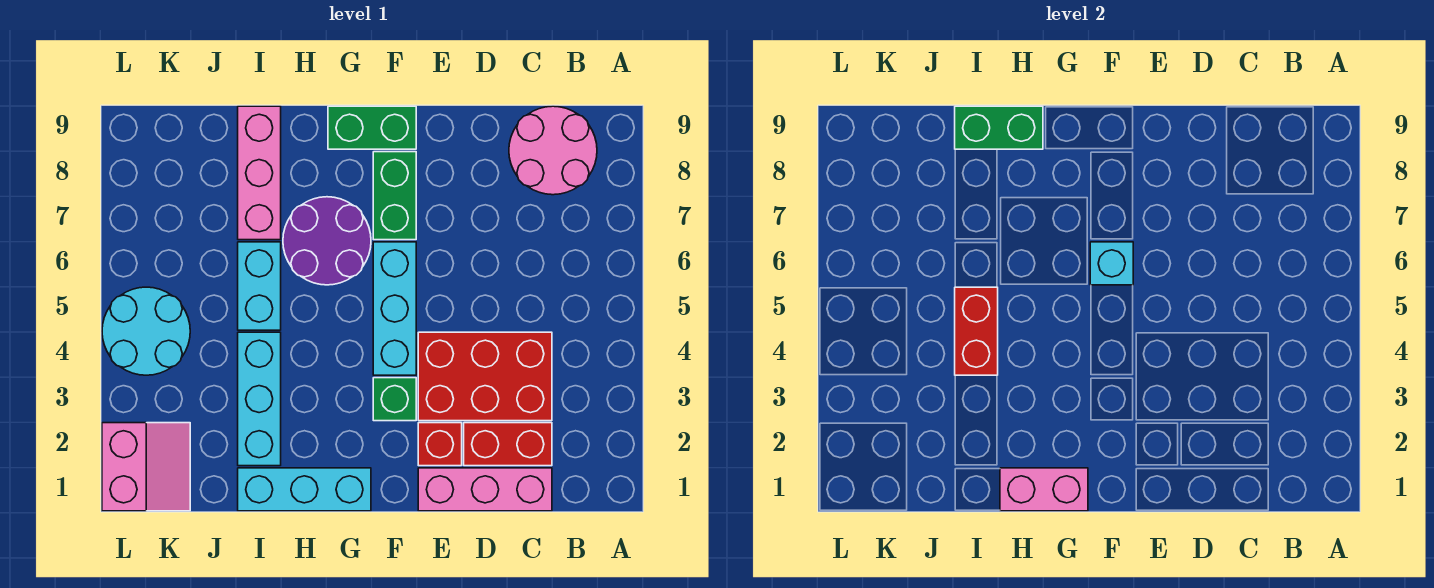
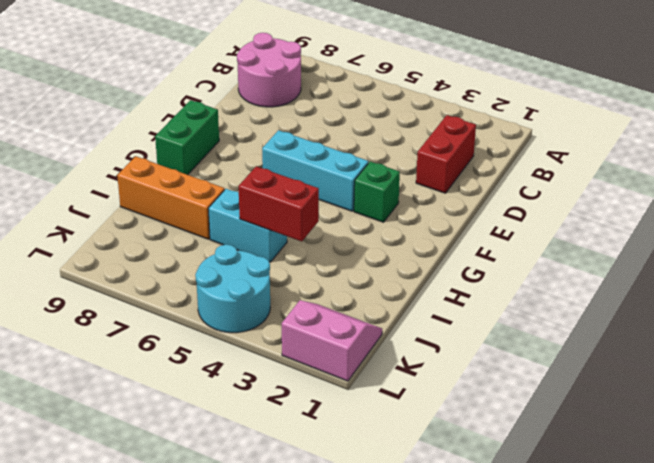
orange 1x3 brick [117,156,225,239] -> pink 1x3 brick [238,106,281,240]
none -> pink 1x3 brick [418,468,552,511]
none -> red 2x3 brick [418,332,552,421]
none -> red 1x1 brick [418,423,462,466]

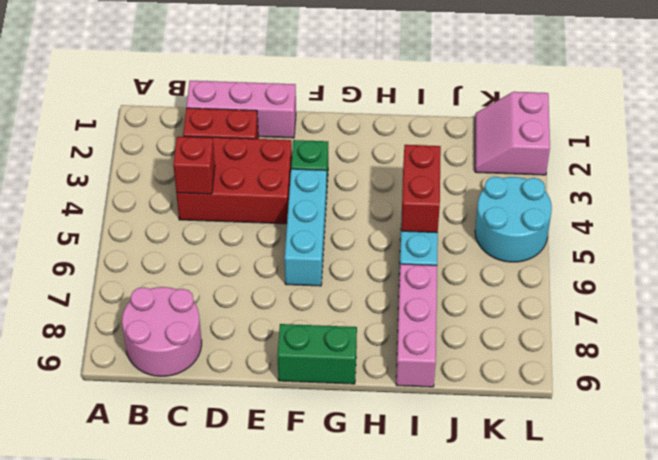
red 1x1 brick [173,137,215,194] -> red 1x1 brick moved to [418,423,462,466]
none -> green 1x2 brick [373,152,416,240]
none -> cyan 1x3 brick [238,468,371,511]
none -> purple 2x2 round brick [283,197,371,285]

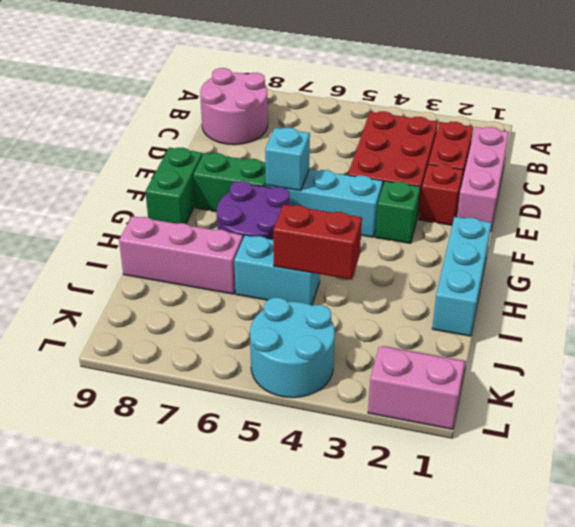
none -> cyan 1x3 brick [238,332,281,466]
none -> pink 1x2 brick [1000,468,1088,511]
none -> green 1x2 brick [955,106,1043,149]

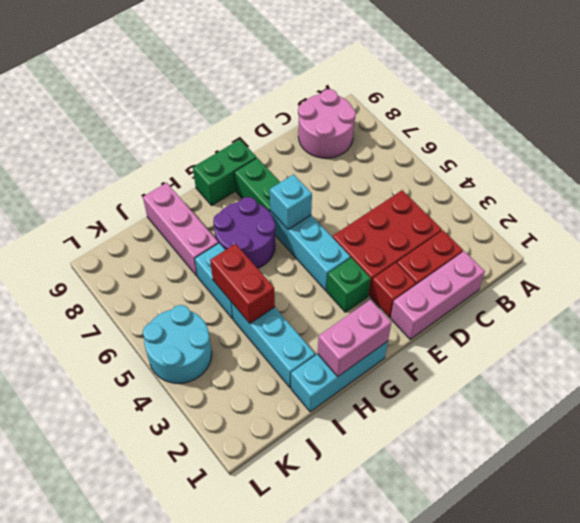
none -> pink 2x2 slope [102,423,190,511]
none -> green 1x2 brick [955,106,1043,149]

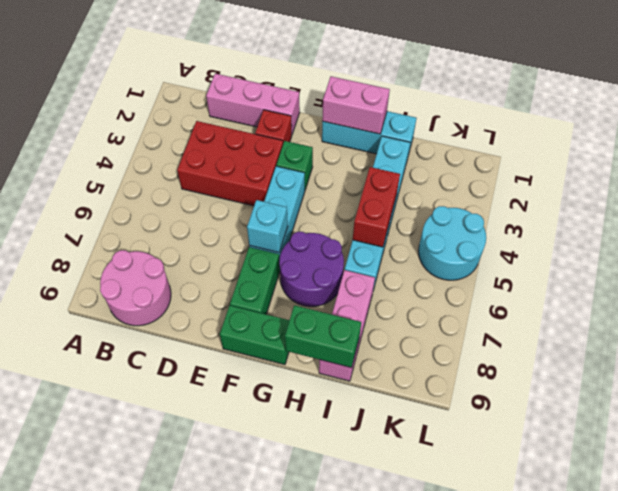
none -> red 1x2 brick [464,423,552,466]
none -> pink 2x2 slope [102,423,190,511]

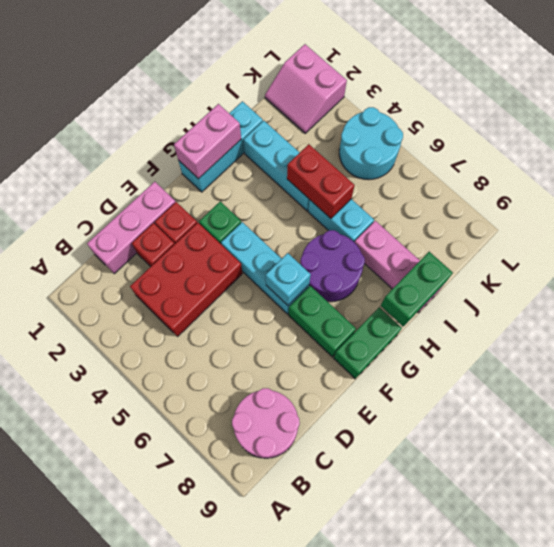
red 1x1 brick [132,223,174,267] -> red 1x2 brick [464,423,552,466]

